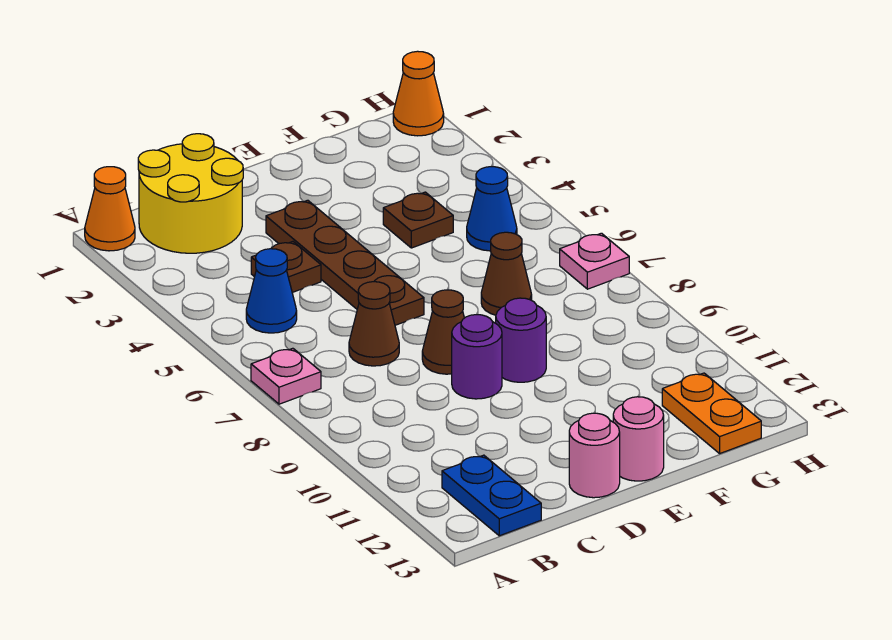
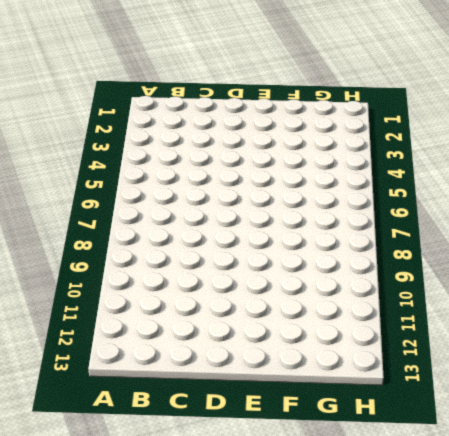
none -> orange 1x1 cone [85,167,135,251]
none -> pink 1x1 plate [251,348,321,404]
none -> yellow 2x2 round brick [138,134,243,253]

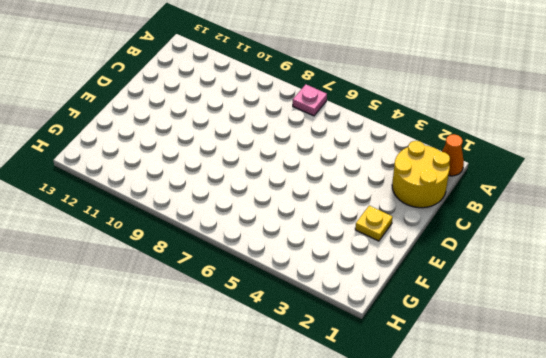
yellow 1x1 plate [355,206,393,241] -> none
none -> blue 1x1 cone [246,249,297,333]
none -> blue 1x2 plate [442,455,541,536]
none -> brown 1x1 plate [251,242,321,293]

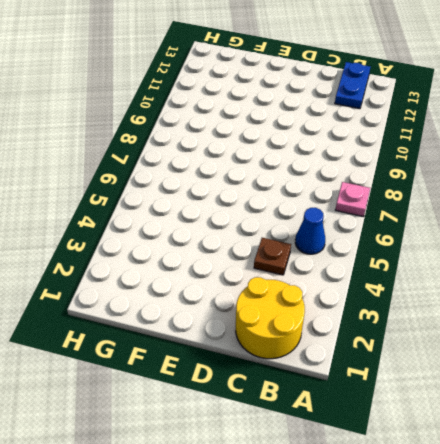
none -> orange 1x1 cone [85,167,135,251]
none -> brown 1x1 cone [349,282,399,366]
none -> brown 1x4 plate [266,200,424,325]

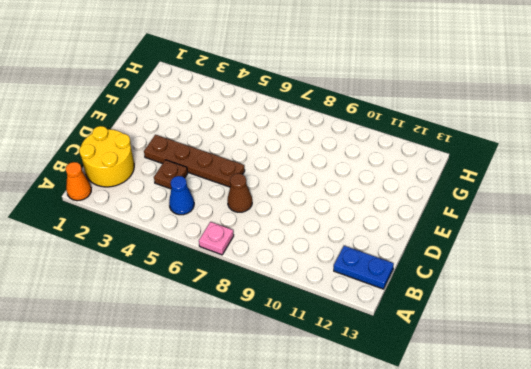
none -> brown 1x1 cone [422,290,464,374]
none -> purple 1x1 round brick [452,315,502,399]
none -> pink 1x1 round brick [569,413,620,498]

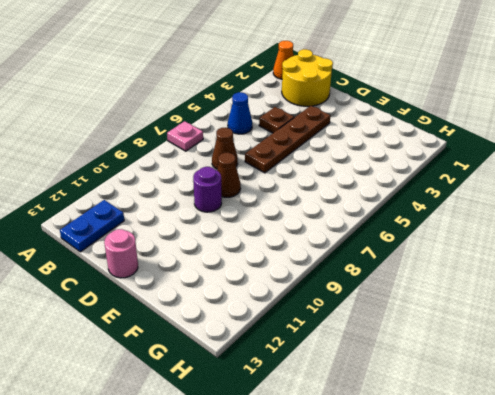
none -> purple 1x1 round brick [496,298,546,382]
none -> pink 1x1 round brick [613,397,664,481]
none -> brown 1x1 plate [383,192,453,248]

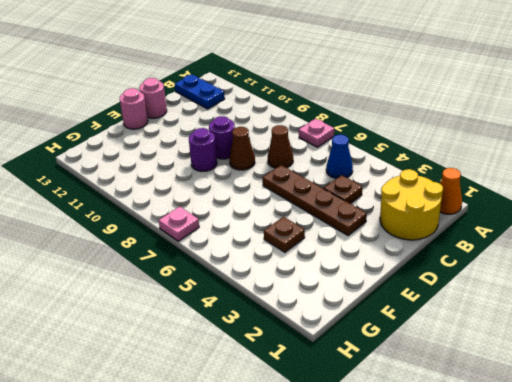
none -> brown 1x1 cone [481,232,532,315]
none -> blue 1x1 cone [467,167,517,251]
none -> orange 1x2 plate [662,373,761,453]

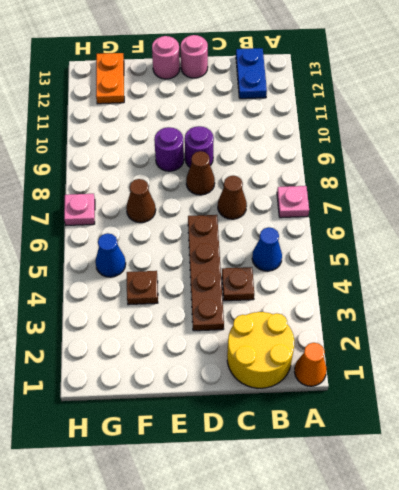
none -> orange 1x1 cone [393,51,444,136]

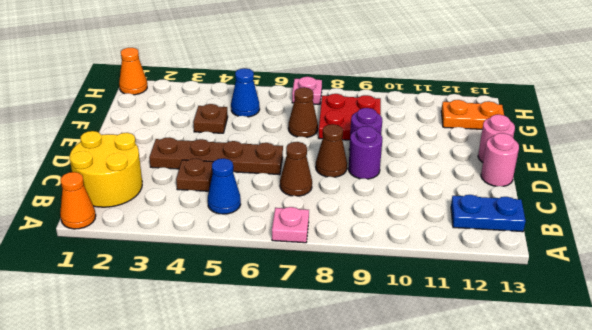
red 2x2 plate [318,94,381,140] -> none

